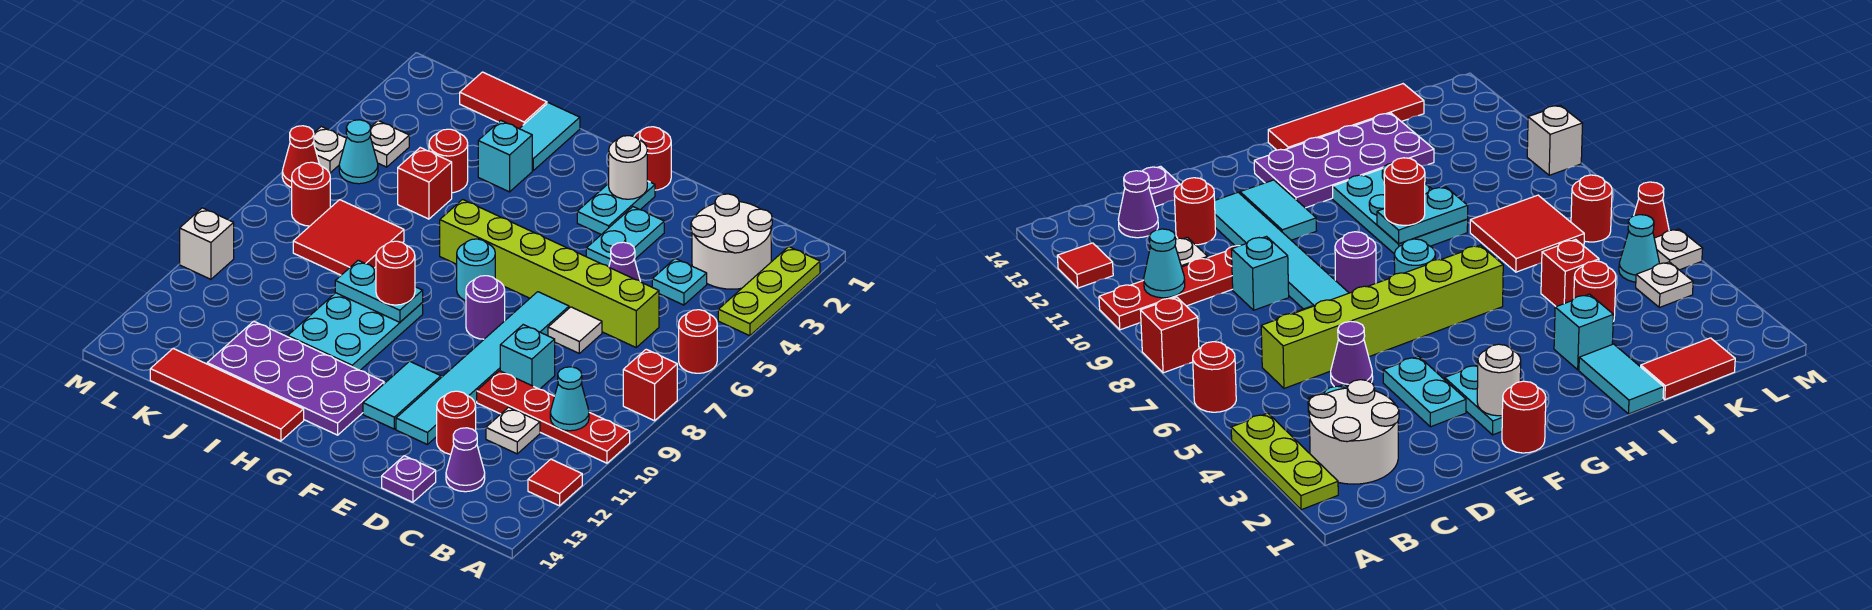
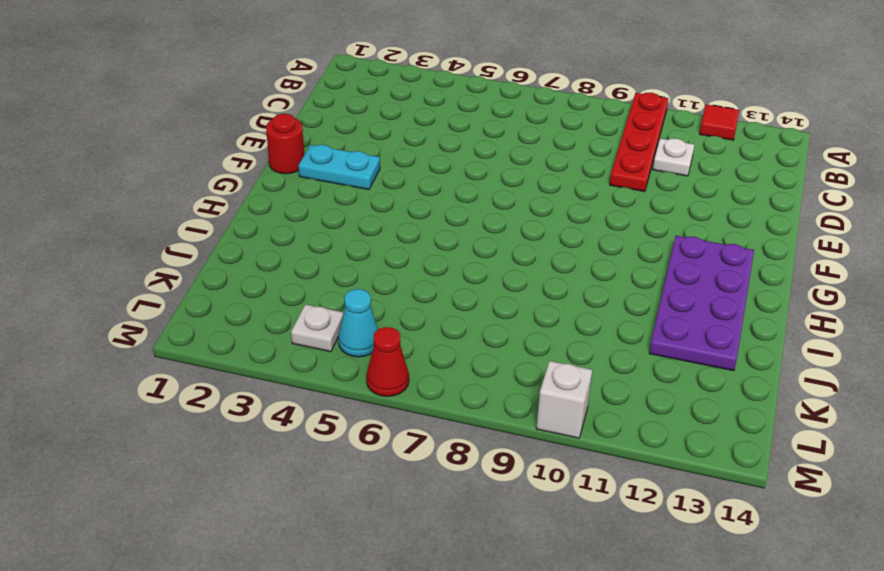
none -> lime 1x3 plate [718,247,820,336]
none -> red 1x1 round brick [679,310,717,373]
none -> red 1x1 brick [623,349,677,421]
none -> white 2x2 round brick [691,194,772,289]

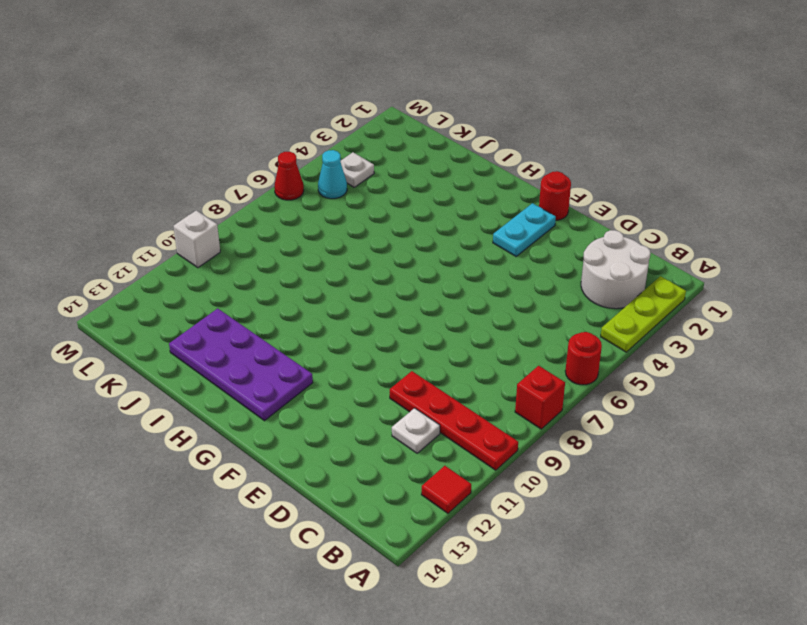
none -> cyan 1x1 plate [652,258,707,305]
none -> lime 1x6 brick [440,200,659,347]
none -> purple 1x1 cone [446,428,485,492]
none -> purple 1x1 cone [609,242,640,281]

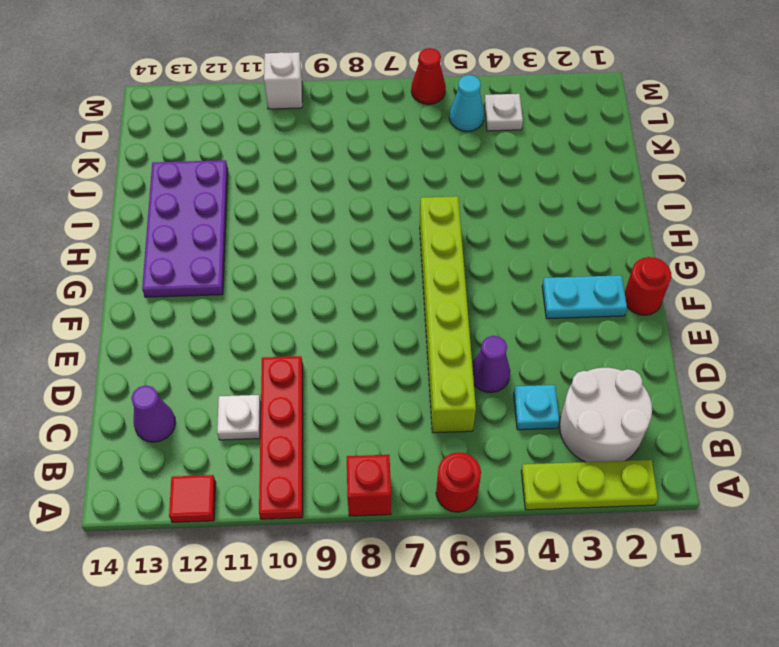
none -> white 1x1 tile [548,307,602,353]
none -> cyan 1x1 brick [500,325,555,389]
none -> red 1x1 round brick [437,391,476,455]
none -> purple 1x1 plate [382,456,436,502]

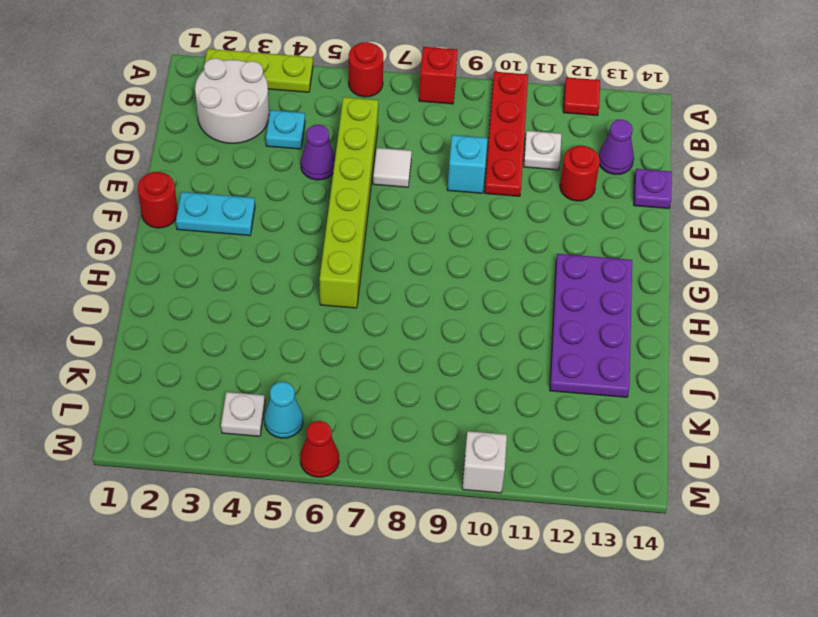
none -> cyan 1x2 plate [586,207,664,267]
none -> cyan 1x6 tile [396,292,569,445]
none -> purple 1x1 round brick [466,276,505,339]
none -> cyan 1x2 tile [363,361,441,429]

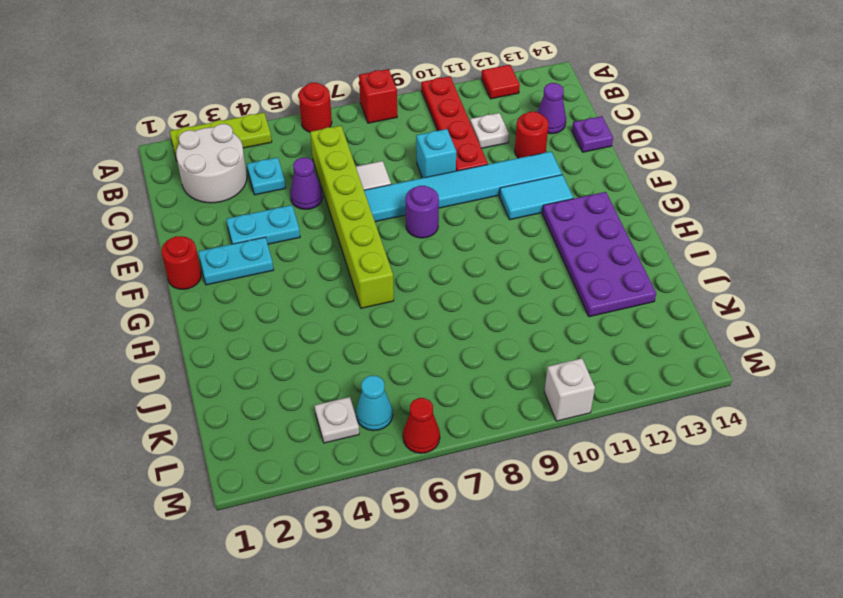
none -> cyan 1x1 round brick [457,239,495,301]
none -> cyan 2x3 plate [288,293,423,370]
none -> red 1x4 tile [150,348,304,441]
none -> cyan 1x2 tile [519,103,580,170]

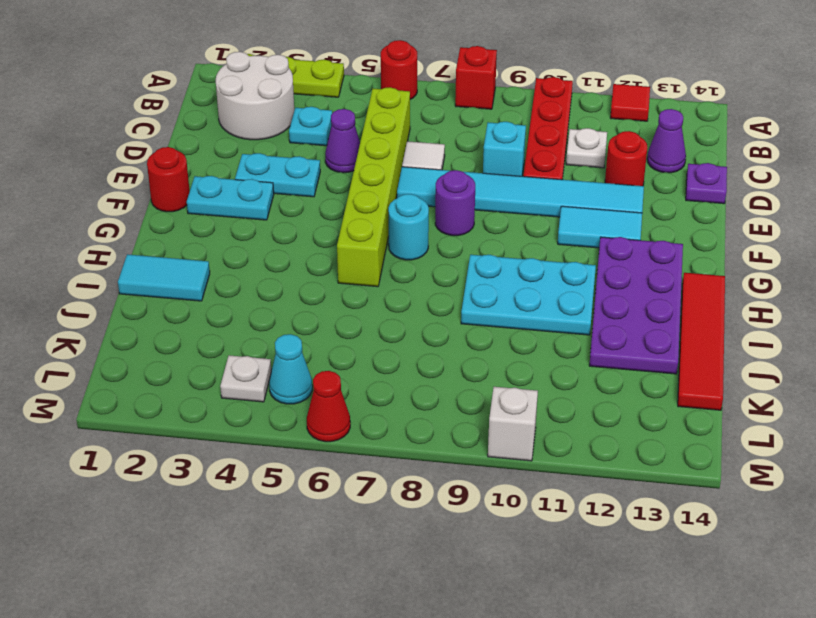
none -> cyan 1x1 brick [478,121,532,192]
none -> red 1x2 tile [460,72,547,128]
none -> red 1x1 round brick [429,129,468,193]
none -> red 1x1 brick [398,148,452,219]

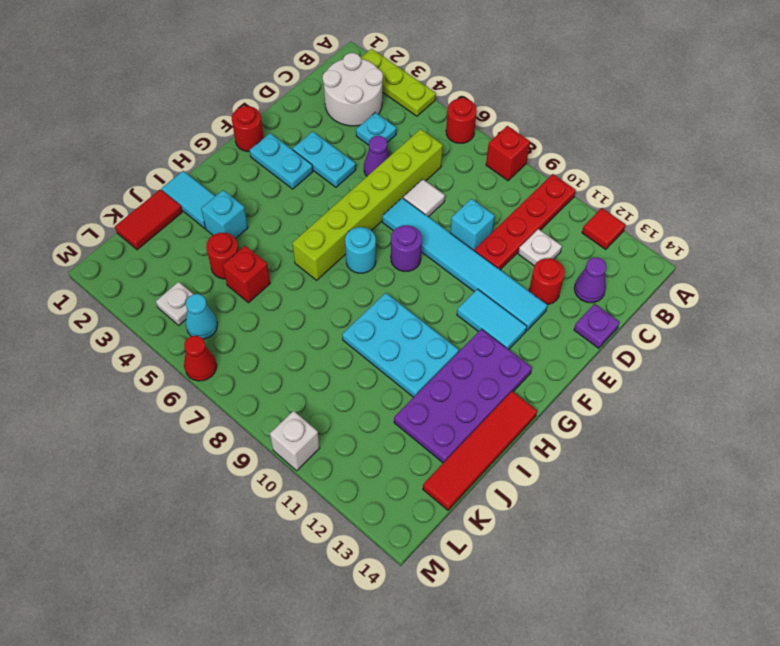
none -> red 2x2 tile [293,200,404,275]
none -> red 1x1 round brick [292,162,330,226]
none -> white 1x1 plate [313,127,346,173]
none -> cyan 1x1 cone [550,367,589,431]

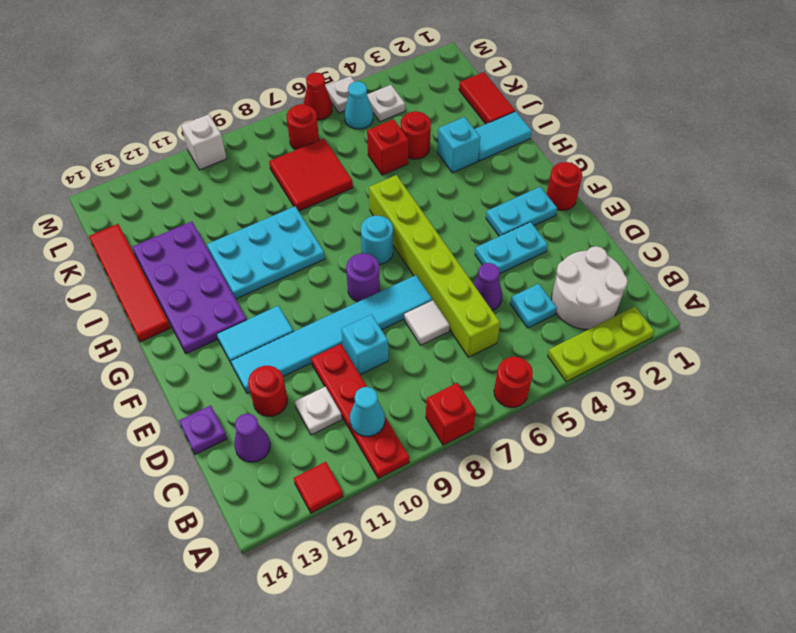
none -> white 1x1 round brick [609,136,647,199]
none -> cyan 1x2 plate [335,260,423,322]
none -> red 1x1 round brick [376,241,415,305]

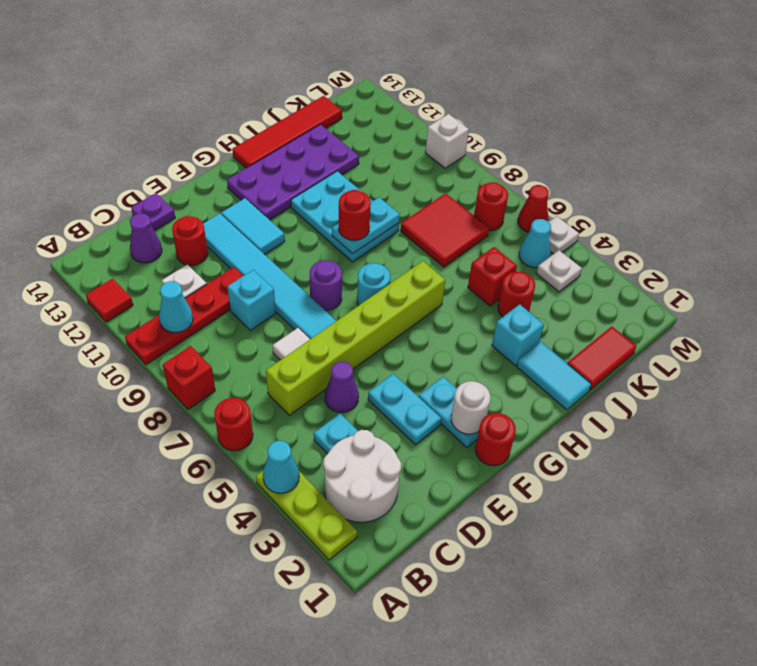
cyan 1x1 cone [263,441,299,493] -> none

